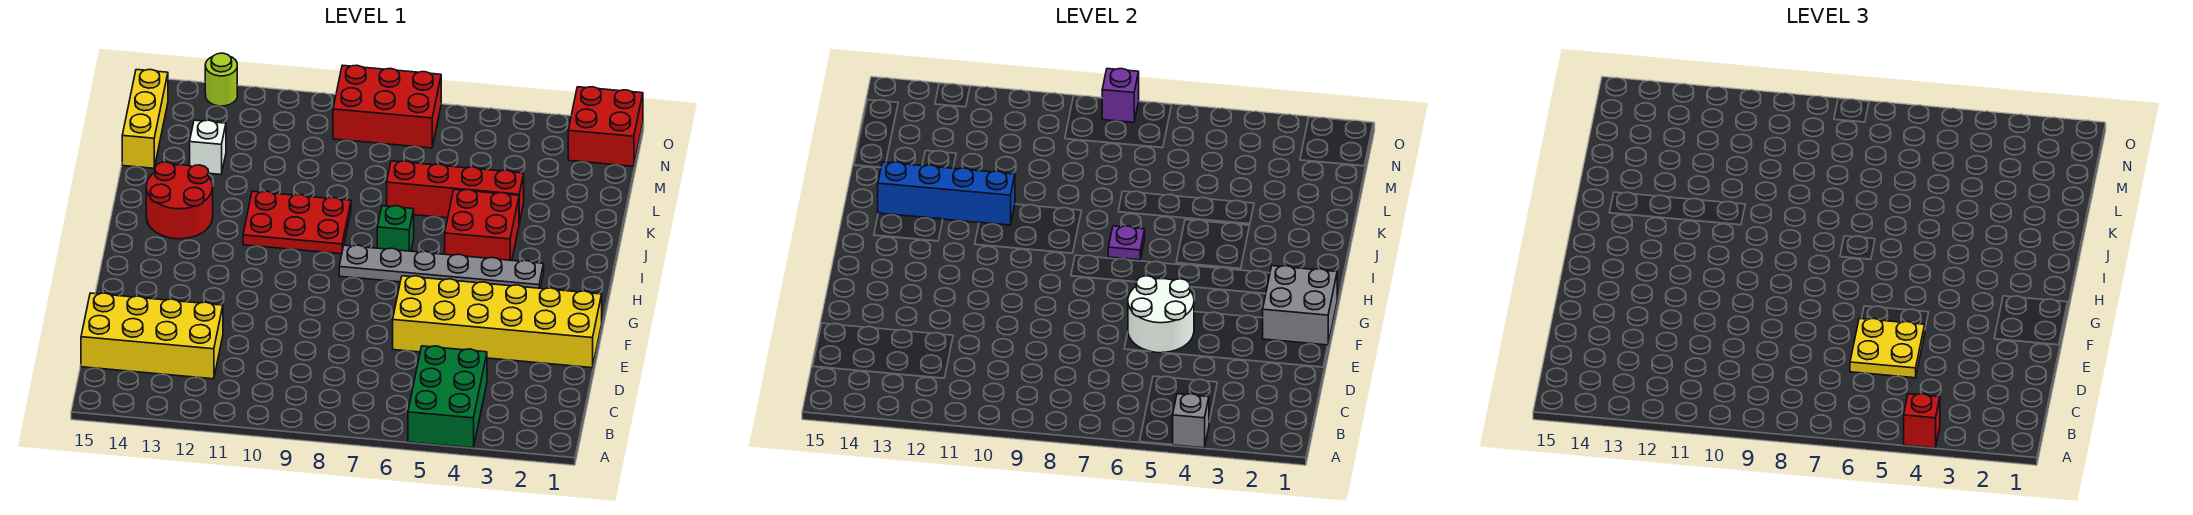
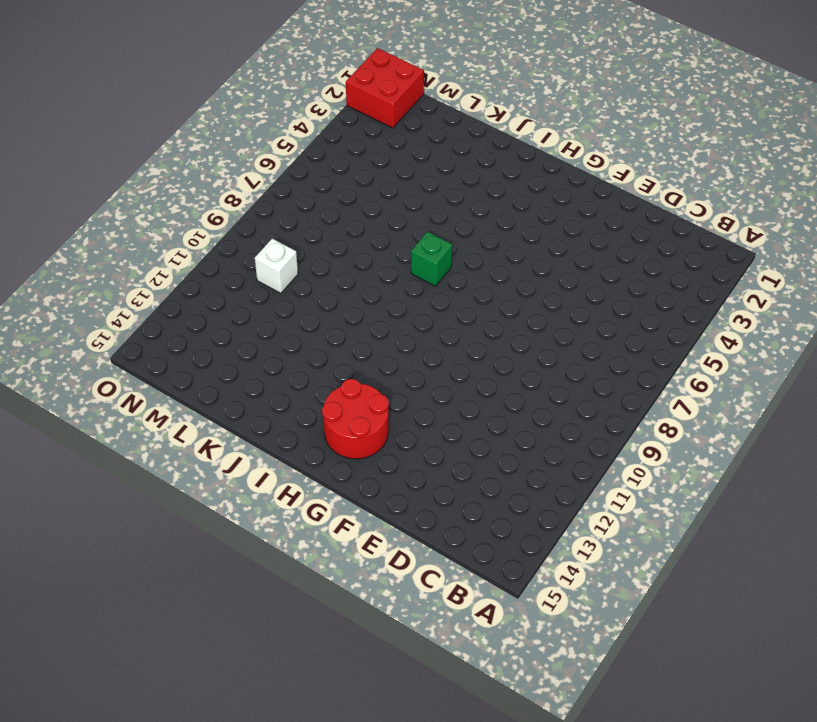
red 2x2 round brick [322,379,389,459] -> red 2x2 round brick moved to [146,162,213,239]
white 1x1 brick [255,239,298,293] -> white 1x1 brick moved to [190,120,226,174]
none -> green 2x3 brick [408,346,487,448]
none -> yellow 2x4 brick [81,293,223,379]
none -> yellow 2x6 brick [393,276,602,368]

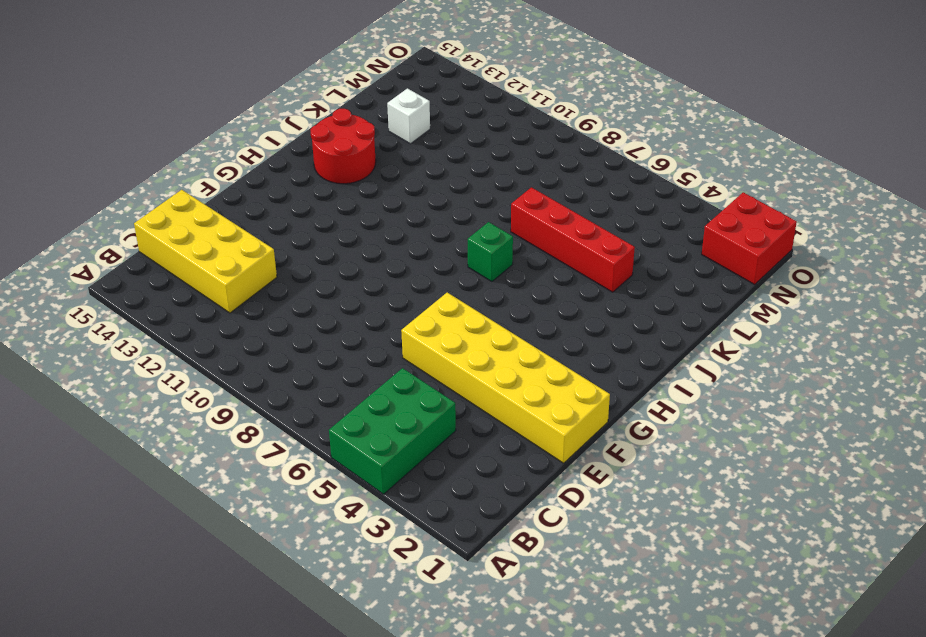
none -> grey 1x6 plate [339,245,544,288]
none -> red 2x2 brick [445,189,519,260]
none -> red 2x3 plate [243,191,351,254]

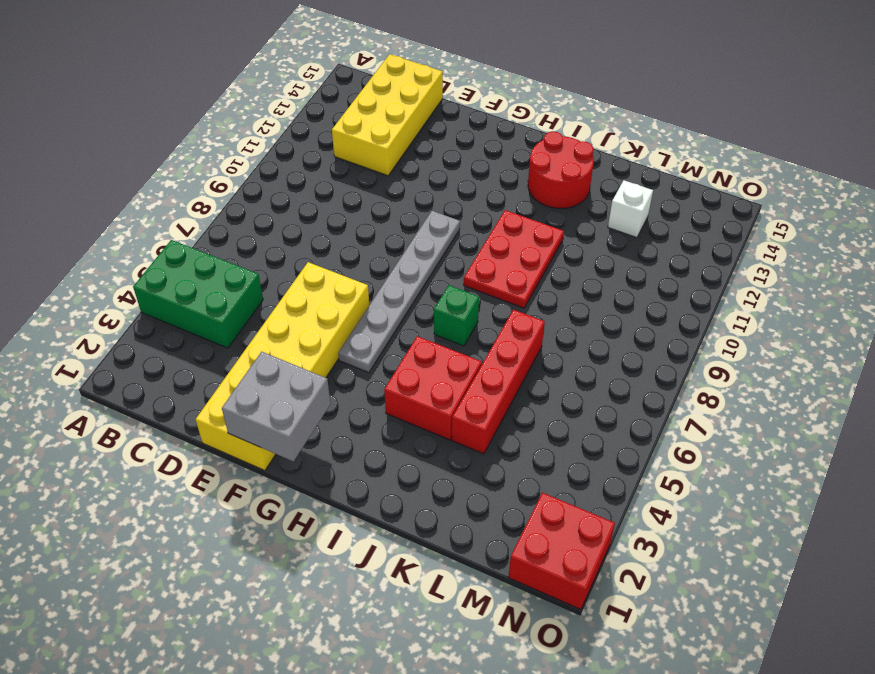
grey 1x6 plate [338,211,460,373] -> grey 1x6 plate moved to [339,245,544,288]
none -> yellow 1x3 brick [122,70,168,168]
none -> red 2x3 brick [333,65,441,148]
none -> lime 1x1 round brick [205,53,237,106]

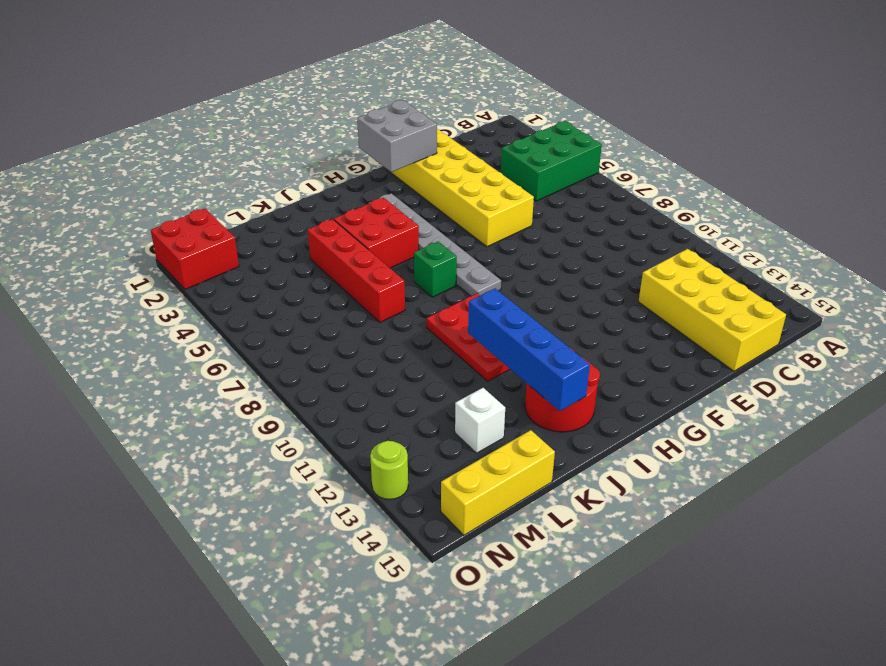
none -> red 2x3 brick [333,65,441,148]
none -> grey 1x1 brick [1172,394,1209,448]
none -> white 2x2 round brick [1128,276,1194,353]

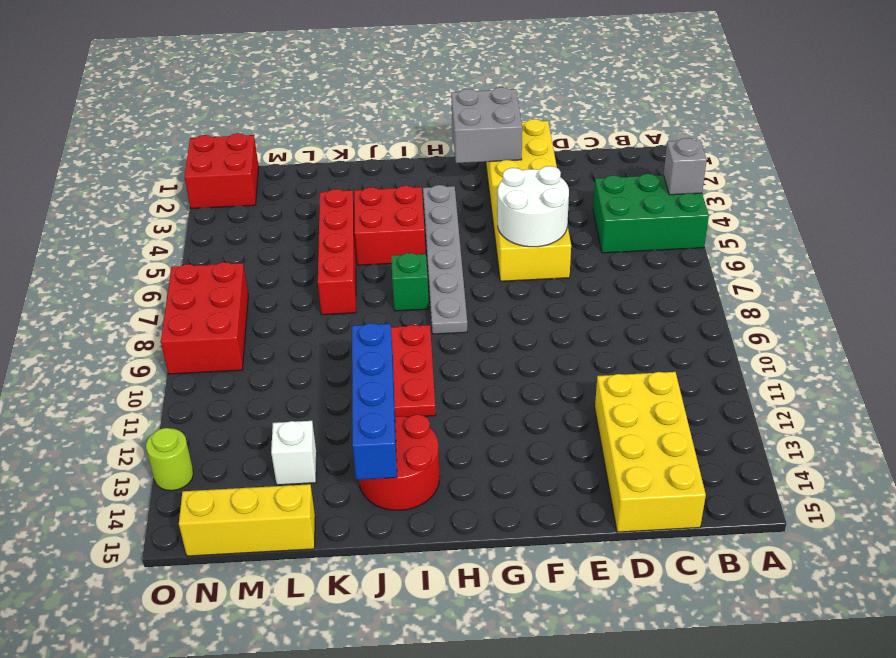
none -> purple 1x1 plate [1108,226,1145,260]
none -> purple 1x1 brick [1102,69,1139,122]
none -> red 1x1 brick [1904,394,1940,448]

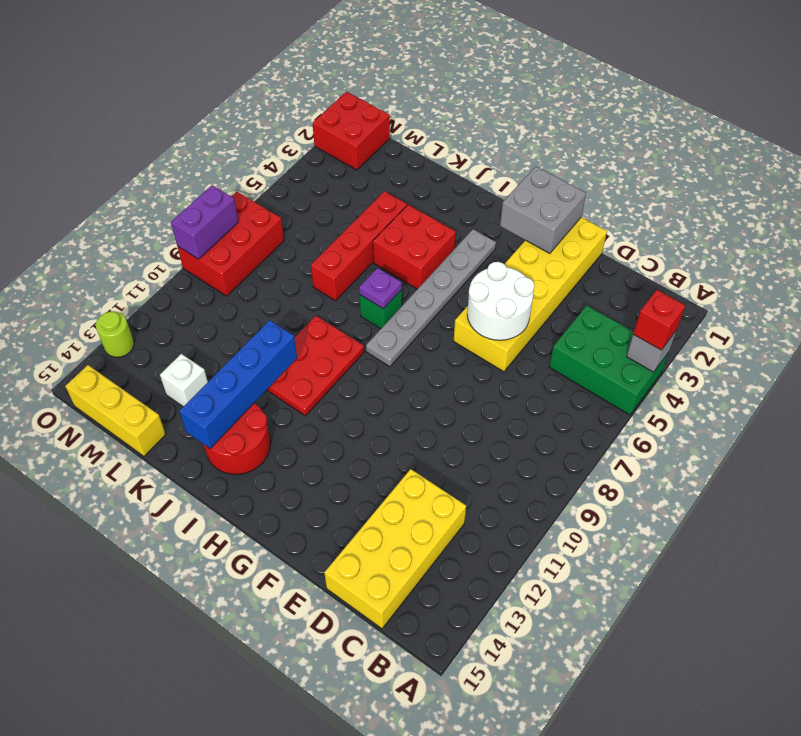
purple 1x2 brick [171,185,238,259] -> purple 1x1 brick [1102,69,1139,122]
none -> yellow 2x2 plate [1850,318,1925,378]

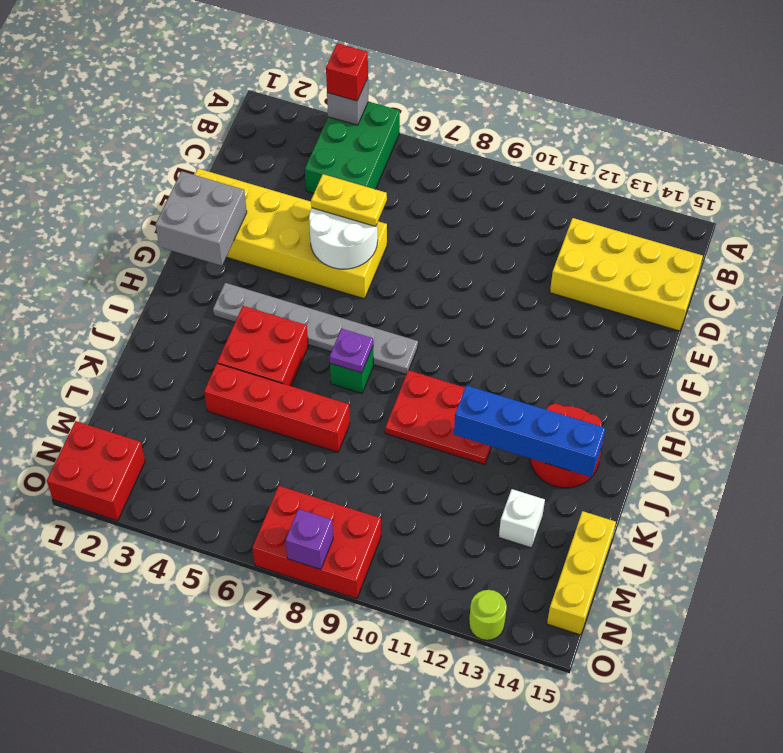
yellow 1x2 plate [311,174,387,227] -> yellow 2x2 plate [1850,318,1925,378]

